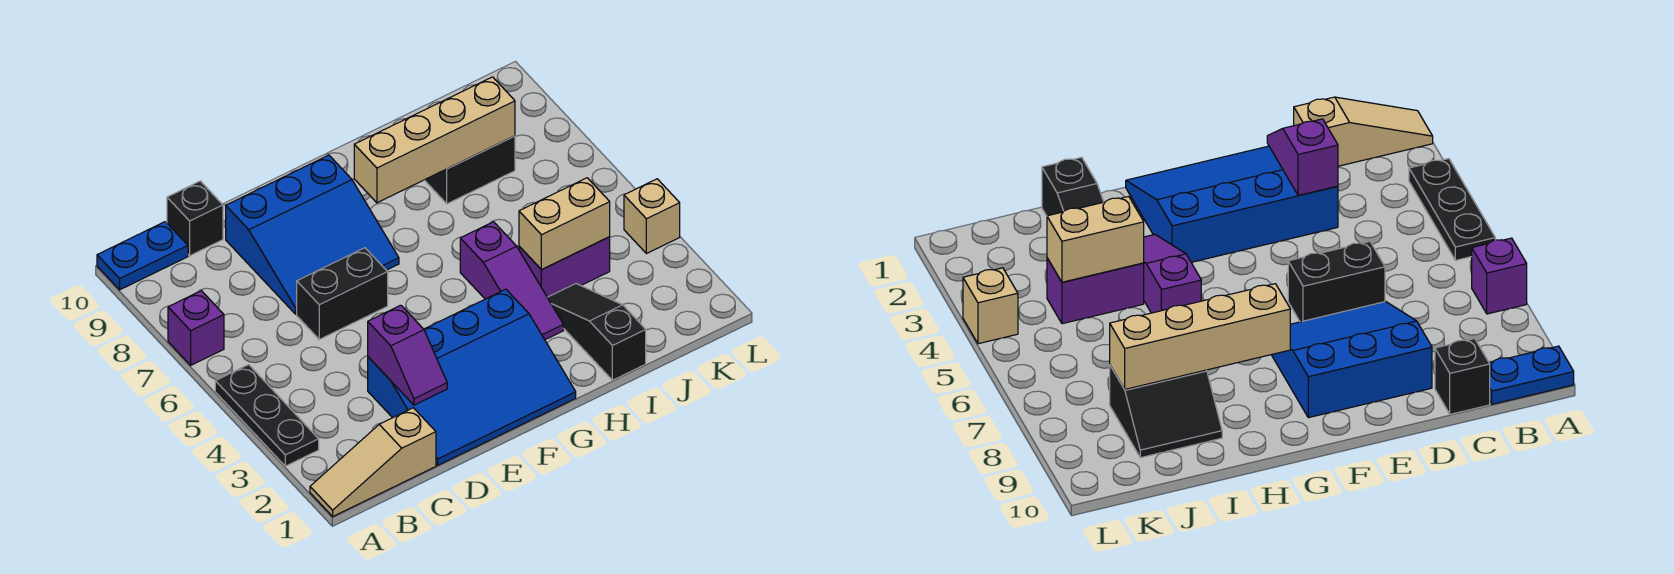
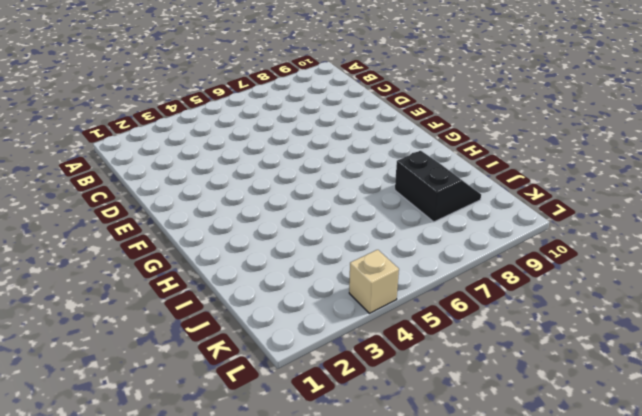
none -> tan 1x3 slope [310,408,436,516]
none -> black 1x3 plate [215,365,319,466]
none -> purple 1x1 brick [168,291,224,365]

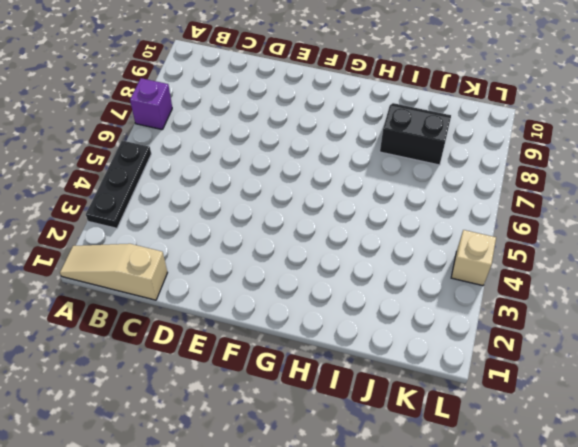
none -> blue 1x2 plate [97,222,188,290]
none -> black 1x1 brick [167,181,223,256]
none -> blue 3x4 slope [368,289,576,465]

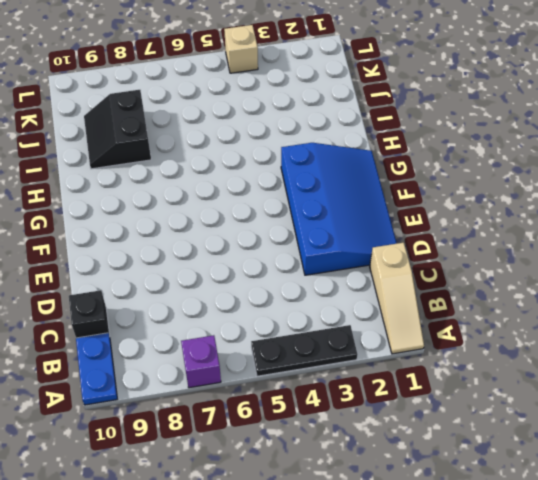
none -> black 1x2 brick [297,248,388,339]
none -> blue 3x3 slope [226,155,399,314]
none -> purple 1x3 slope [460,222,563,340]

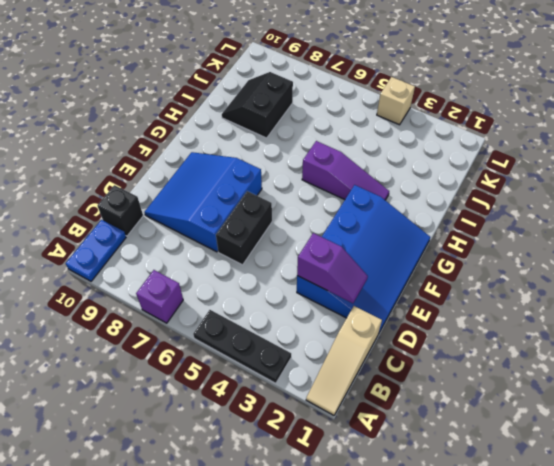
blue 3x3 slope [144,152,262,252] -> blue 3x3 slope turned to [226,155,399,314]
none -> black 1x3 slope [547,284,646,380]
none -> purple 1x2 brick [519,237,610,297]
none -> tan 1x4 brick [354,77,515,203]

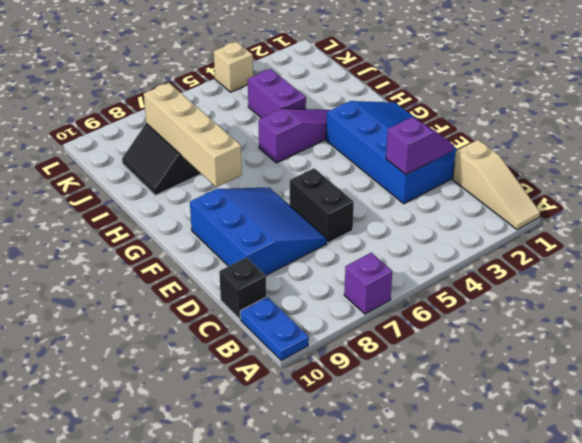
none -> black 1x3 plate [215,365,319,466]
none -> black 1x3 slope [547,284,646,380]
none -> tan 1x2 brick [519,178,610,270]

